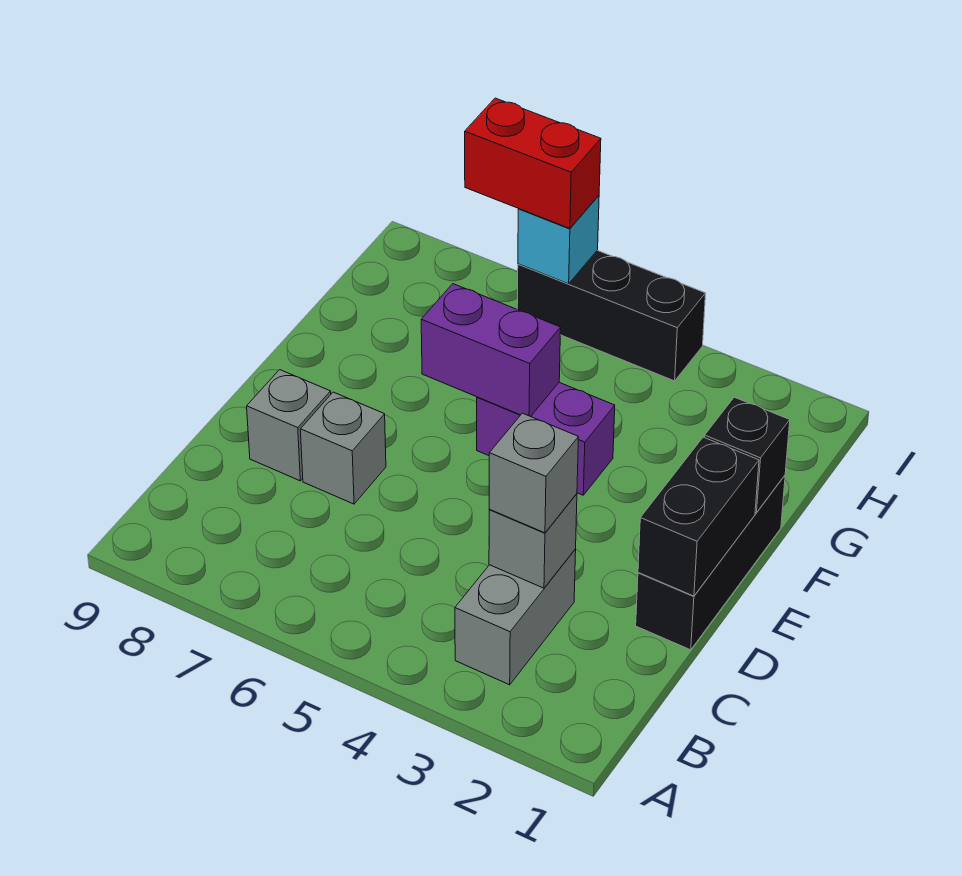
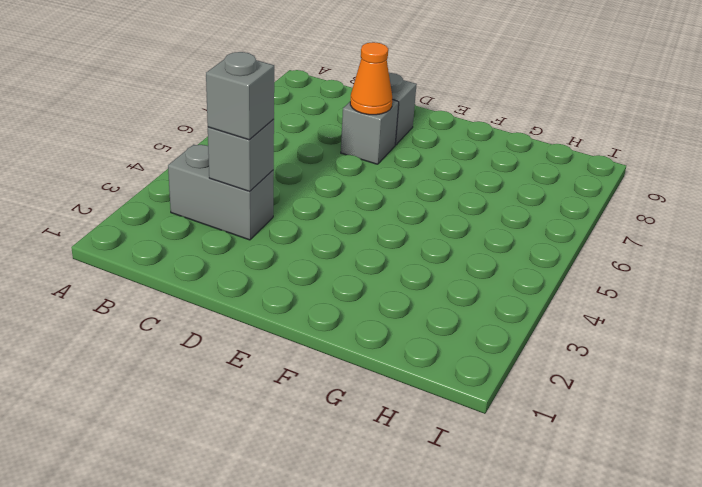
orange 1x1 cone [350,42,392,115] -> none
none -> black 1x3 brick [636,475,785,650]
none -> purple 1x2 brick [477,382,615,495]
none -> black 1x3 brick [517,250,706,381]

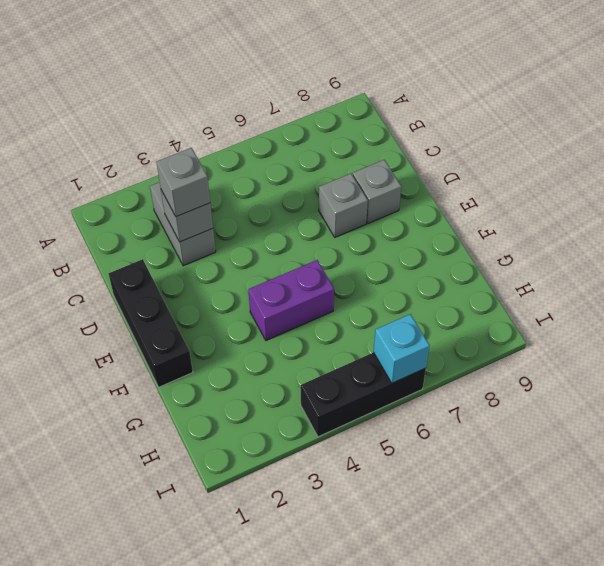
none -> black 1x2 brick [638,437,759,596]
none -> black 1x1 brick [704,397,790,513]
none -> purple 1x2 brick [421,284,561,417]

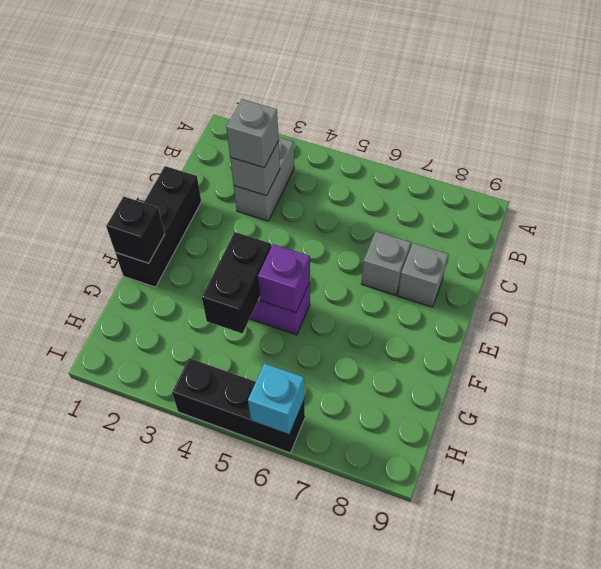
black 1x2 brick [202,232,271,334] -> black 1x2 brick moved to [638,437,759,596]
purple 1x1 brick [258,244,310,312] -> purple 1x2 brick [421,284,561,417]
none -> red 1x2 brick [465,98,601,228]

